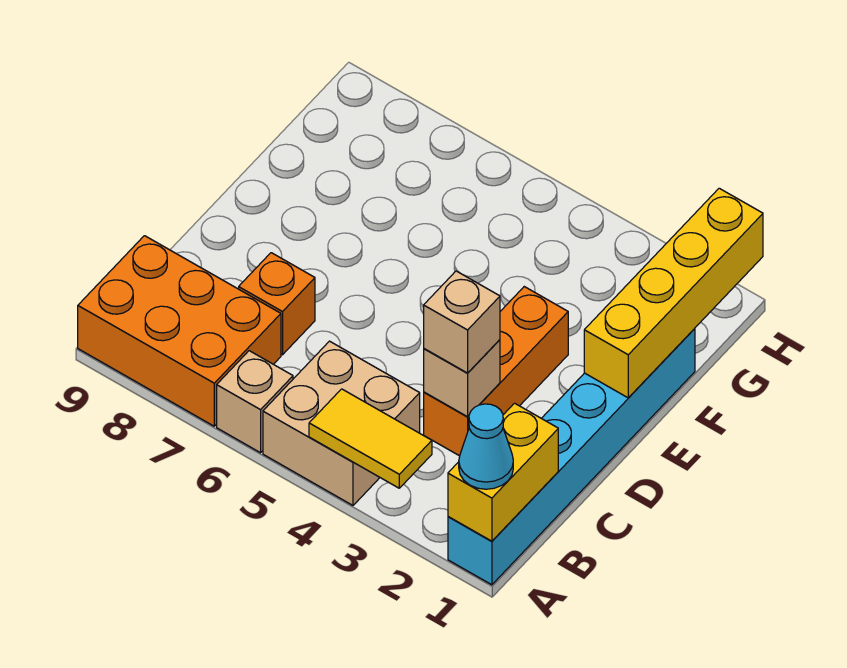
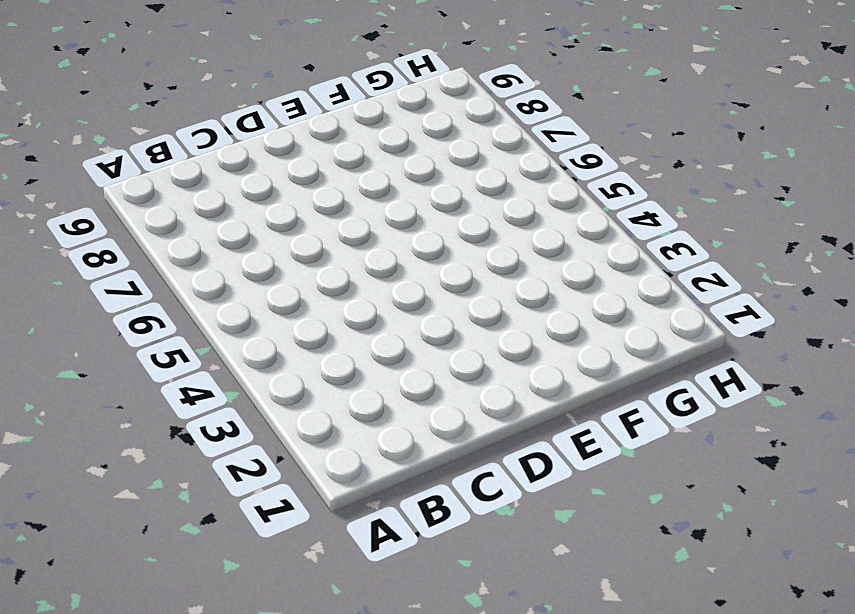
none -> cyan 1x6 brick [448,329,695,585]
none -> tan 2x2 brick [263,341,420,505]
none -> tan 1x1 brick [217,351,293,453]

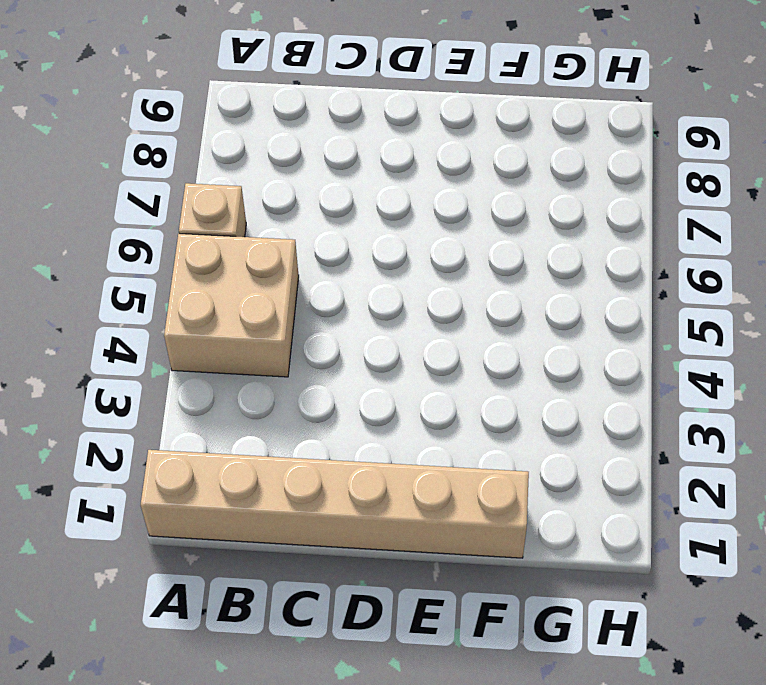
tan 1x6 brick [141,450,529,558] -> cyan 1x6 brick [448,329,695,585]
none -> orange 2x3 brick [78,236,281,426]
none -> orange 1x3 brick [424,287,568,456]
none -> orange 1x1 brick [239,253,315,355]

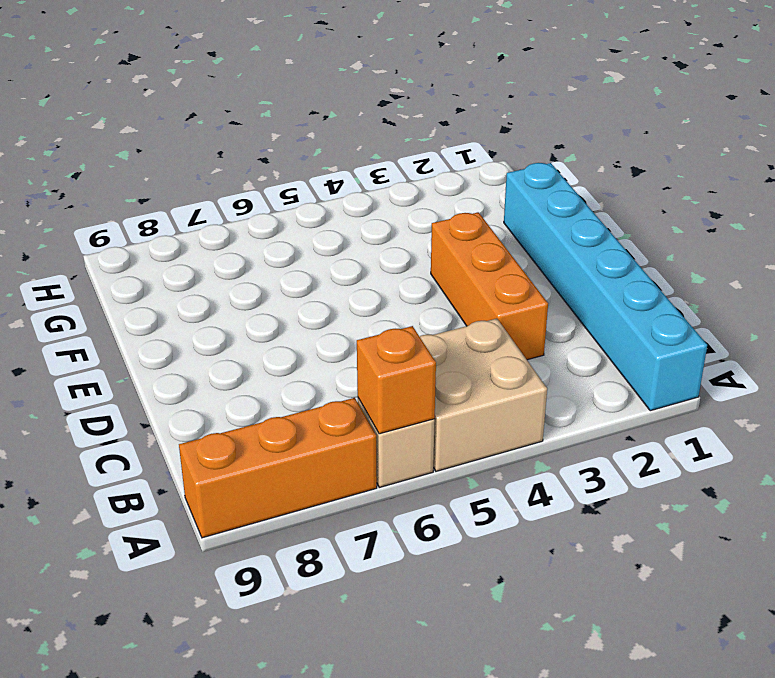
orange 1x1 brick [357,326,436,434] -> orange 1x1 brick moved to [239,253,315,355]
orange 1x3 brick [179,398,377,538] -> orange 2x3 brick [78,236,281,426]
none -> yellow 1x2 brick [448,403,558,541]
none -> yellow 1x2 tile [309,389,432,488]
none -> tan 1x1 brick [424,340,500,417]

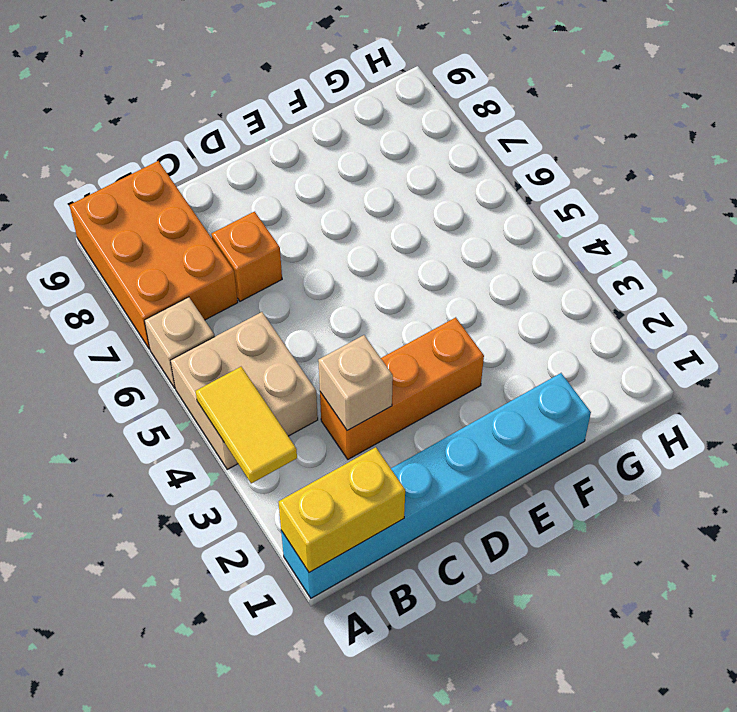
none -> yellow 1x4 brick [584,188,763,398]
none -> cyan 1x1 cone [459,404,513,489]
none -> tan 1x1 brick [424,271,500,373]

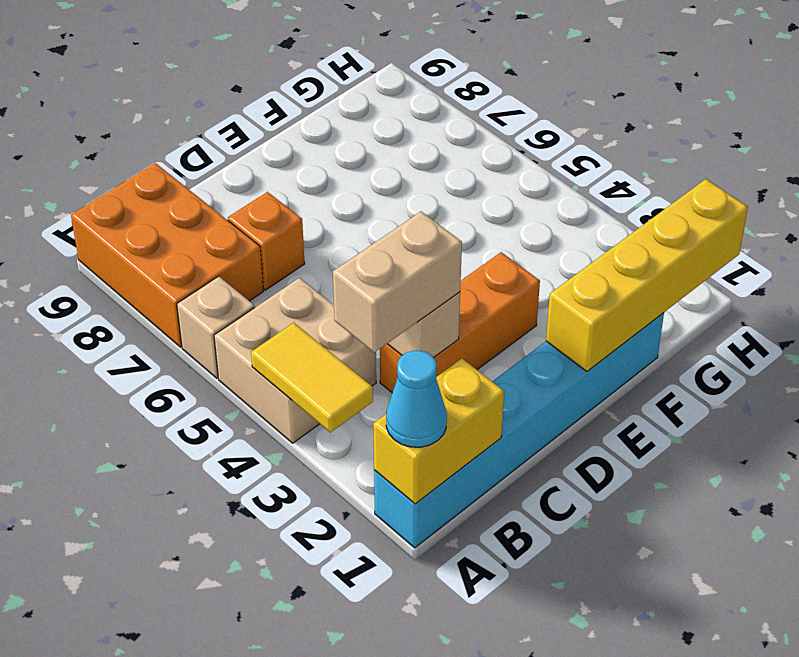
tan 1x2 brick [333,212,462,352] -> tan 1x1 brick [424,271,500,373]

